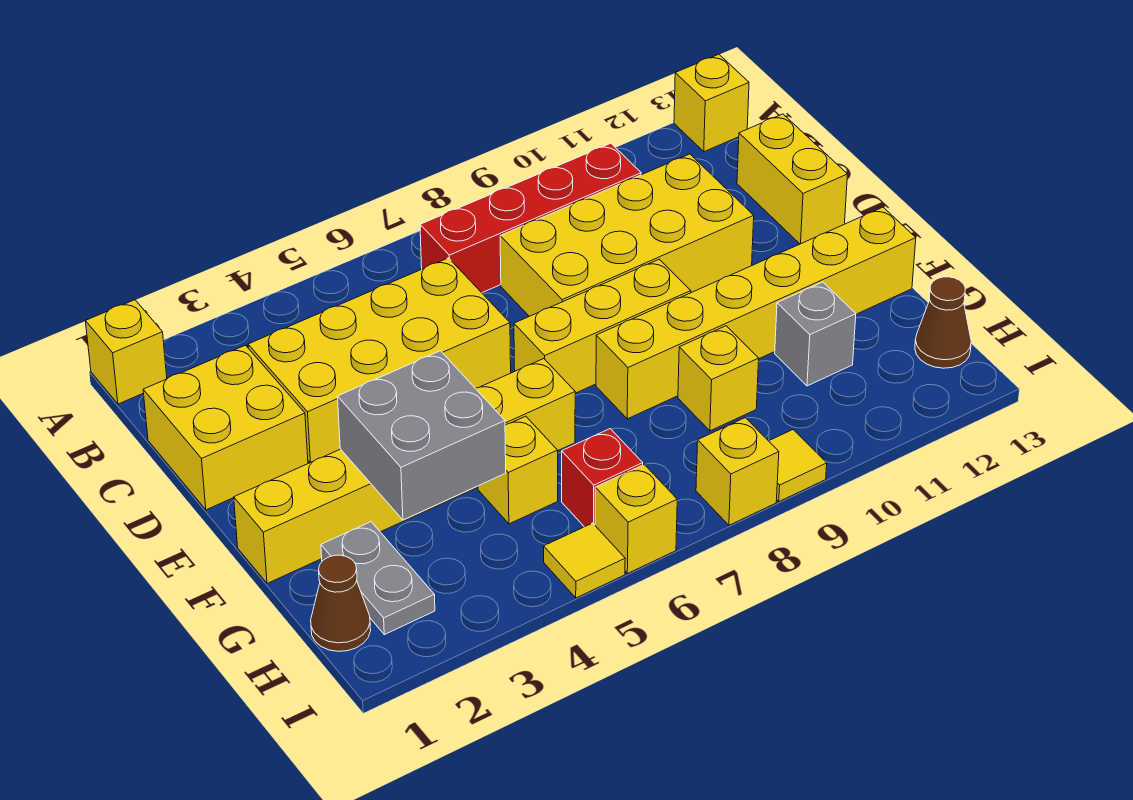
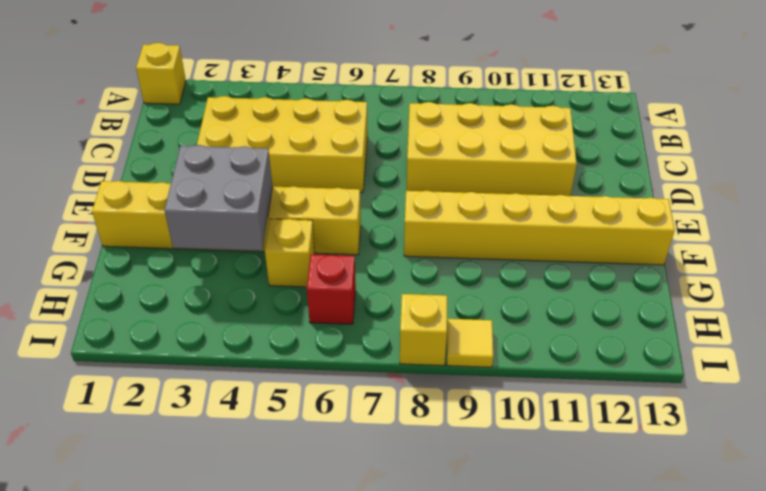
none -> yellow 1x1 brick [674,54,749,152]
none -> red 1x4 brick [420,143,641,293]
none -> yellow 2x2 brick [143,345,308,510]

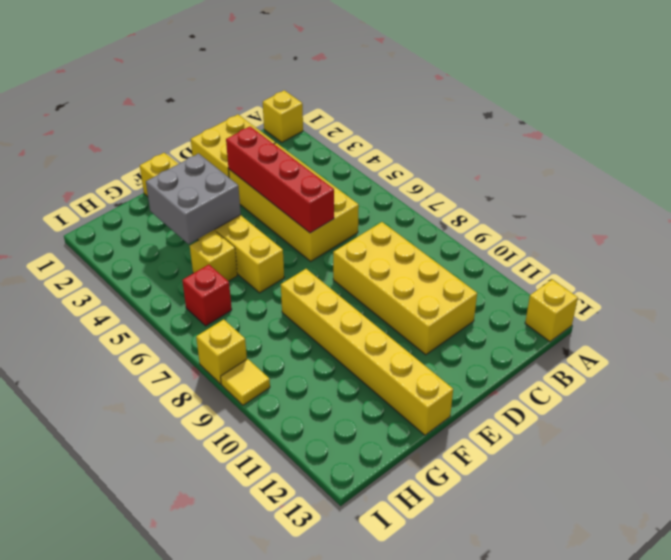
red 1x4 brick [226,126,334,233] -> red 1x4 brick moved to [420,143,641,293]
none -> yellow 1x2 brick [737,114,848,244]
none -> yellow 1x3 brick [514,259,691,393]
none -> grey 1x2 plate [321,522,435,635]

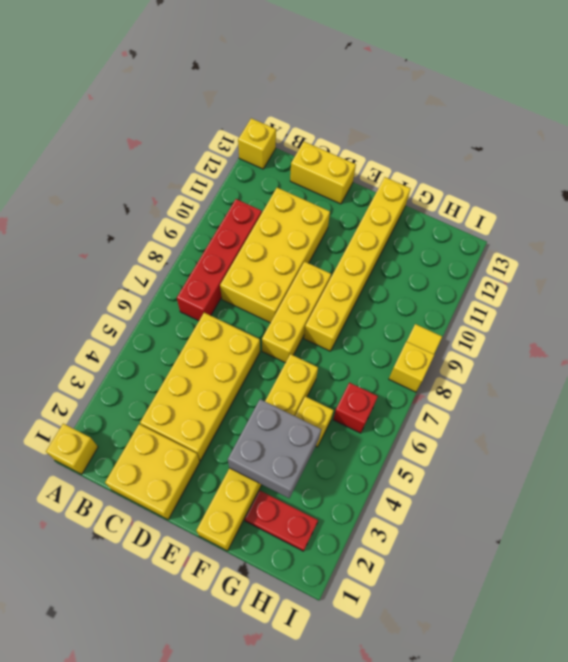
red 1x2 plate [245,490,318,551] -> grey 1x2 plate [321,522,435,635]
none -> yellow 1x1 brick [678,326,759,431]
none -> grey 1x1 brick [775,282,856,386]
none -> brown 1x1 cone [311,555,371,651]

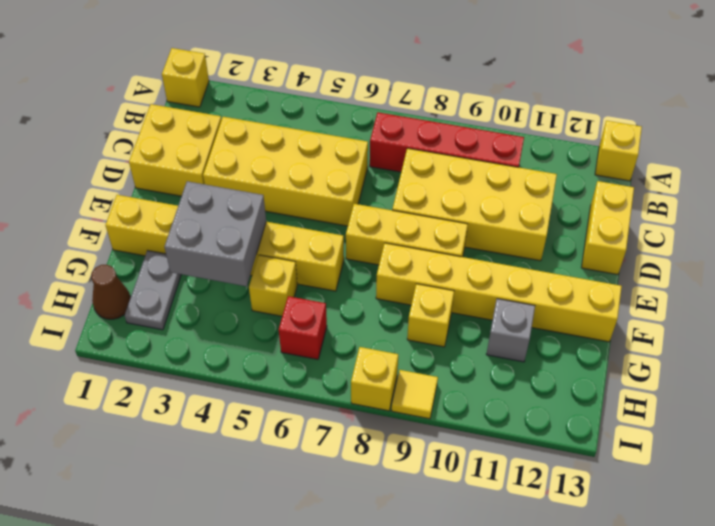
none -> brown 1x1 cone [915,277,971,368]
none -> yellow 1x1 tile [544,523,625,598]
none -> yellow 1x1 brick [595,465,677,574]

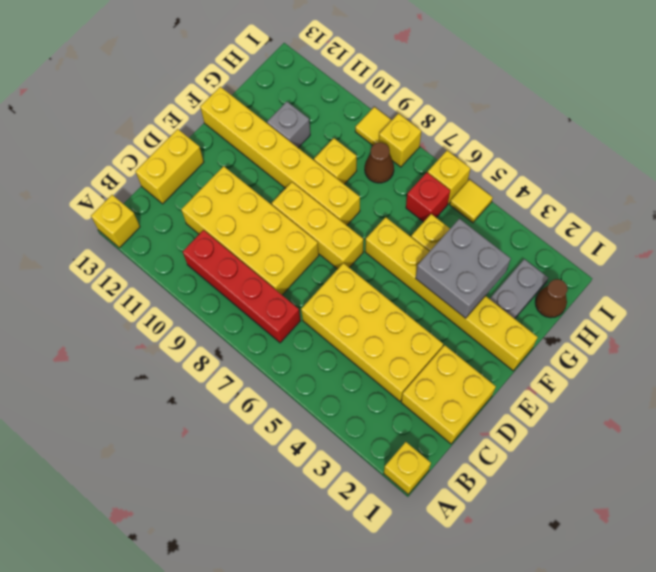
brown 1x1 cone [365,143,394,183] -> brown 1x1 cone moved to [915,277,971,368]

